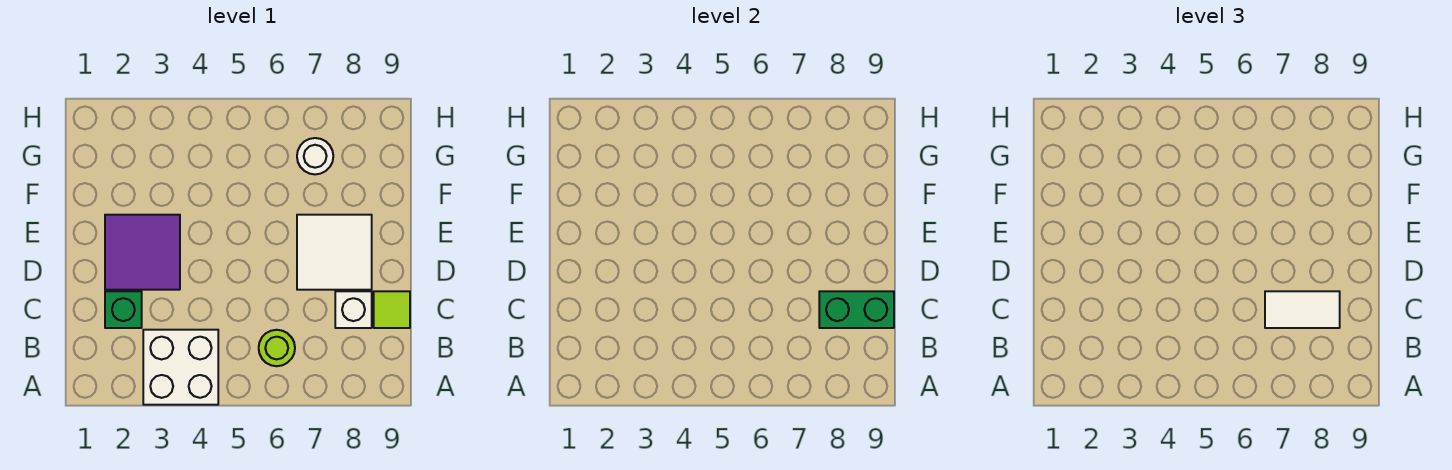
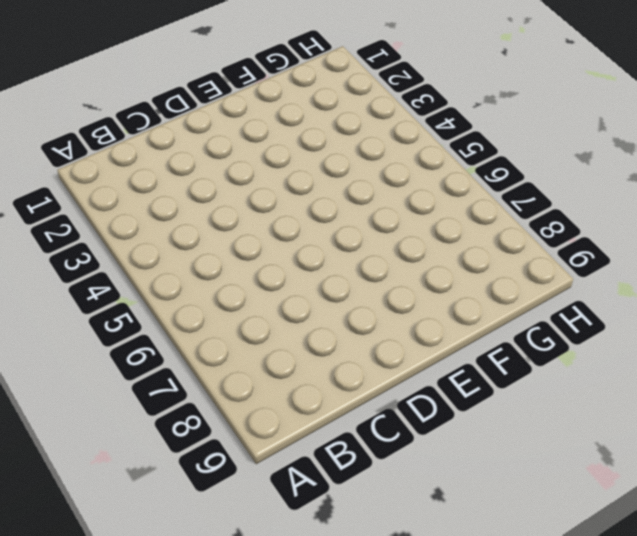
none -> white 2x2 brick [143,330,218,405]
none -> lime 1x1 round brick [259,330,295,366]

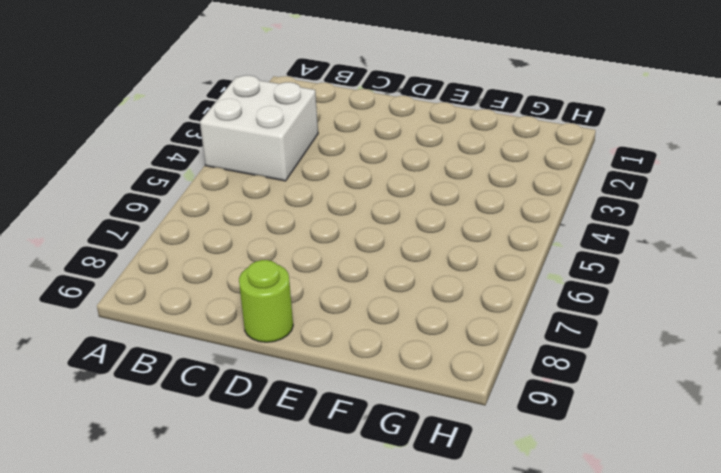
lime 1x1 round brick [239,260,293,342] -> lime 1x1 round brick moved to [259,330,295,366]
none -> green 1x1 brick [105,291,142,328]
none -> white 1x1 brick [335,291,372,328]

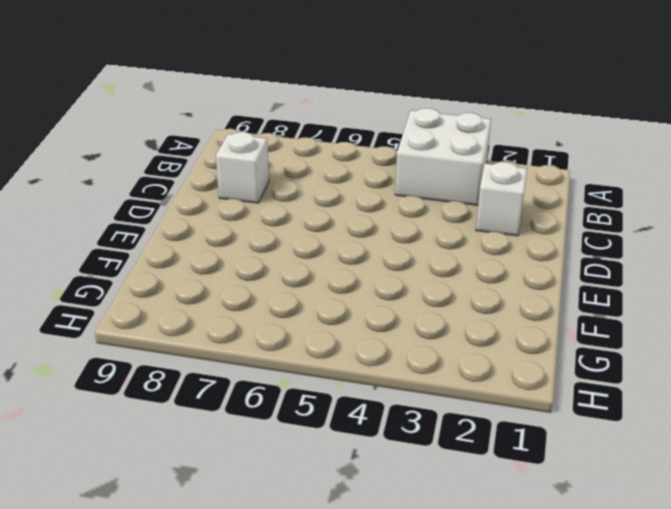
white 1x1 brick [476,162,527,236] -> green 1x1 brick [105,291,142,328]
none -> lime 1x1 round brick [259,330,295,366]
none -> lime 1x1 tile [374,291,410,328]

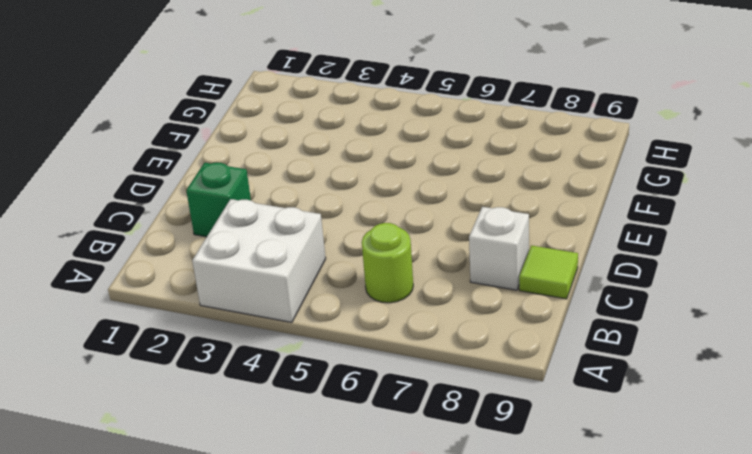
none -> purple 2x2 tile [105,215,180,290]
none -> white 2x2 tile [297,215,372,290]

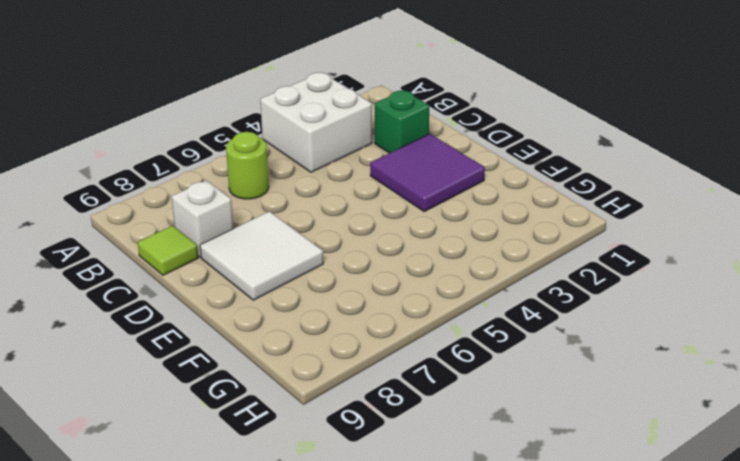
none -> white 1x1 round brick [297,138,333,174]
none -> green 1x2 brick [819,291,894,328]

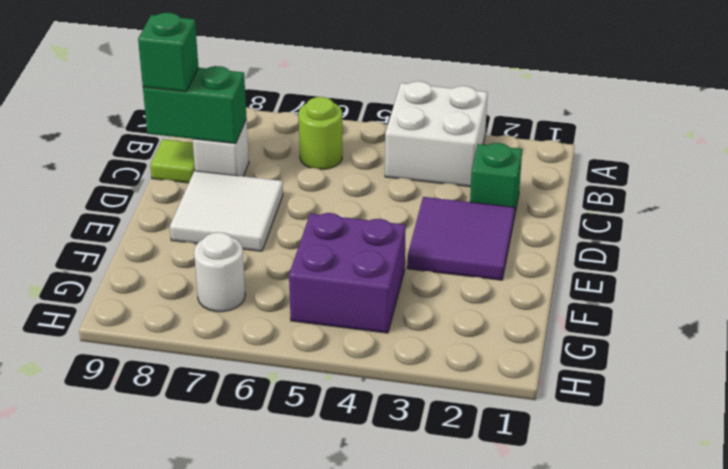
green 1x1 brick [138,13,198,92] -> none
purple 2x2 brick [289,213,406,333] -> none
none -> white 1x2 tile [1265,291,1340,328]

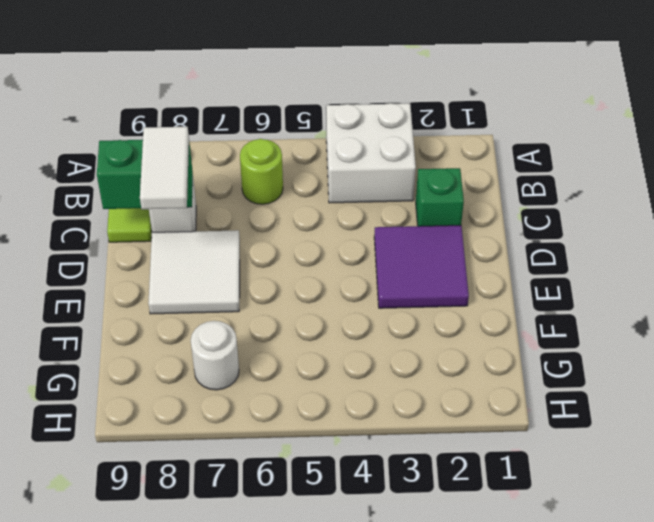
white 1x2 tile [140,127,189,209] -> white 1x2 tile turned to [1265,291,1340,328]

